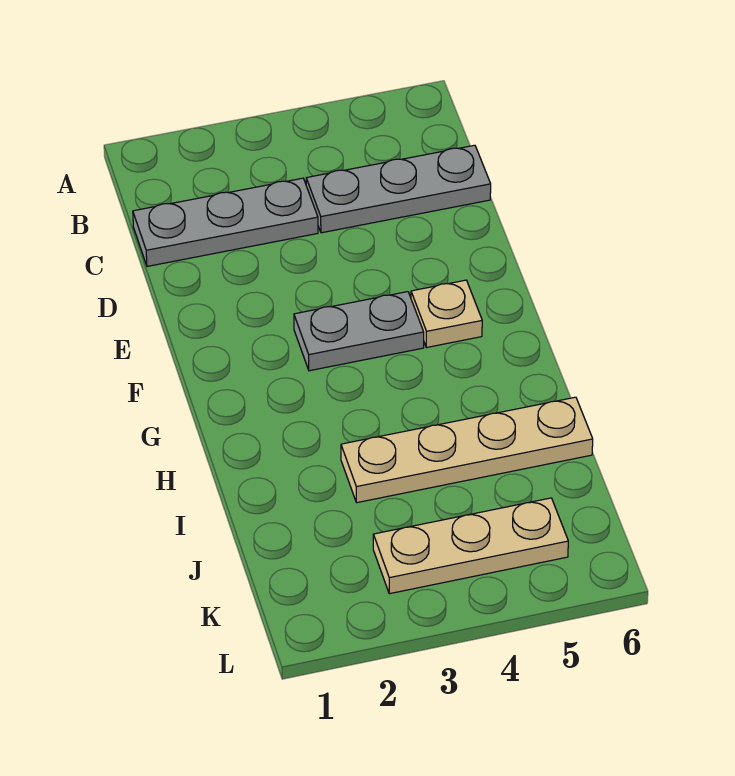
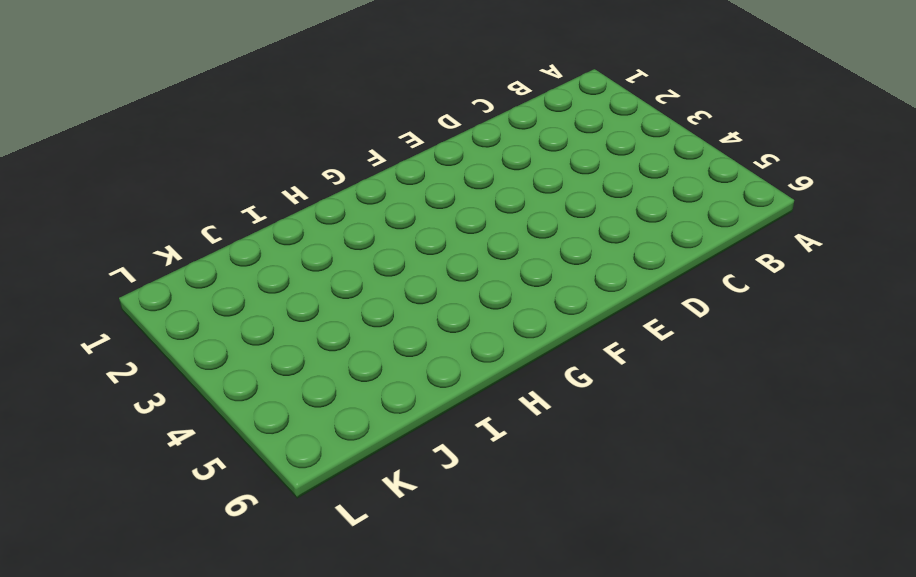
none -> grey 1x3 plate [133,178,318,266]
none -> grey 1x3 plate [306,145,491,233]

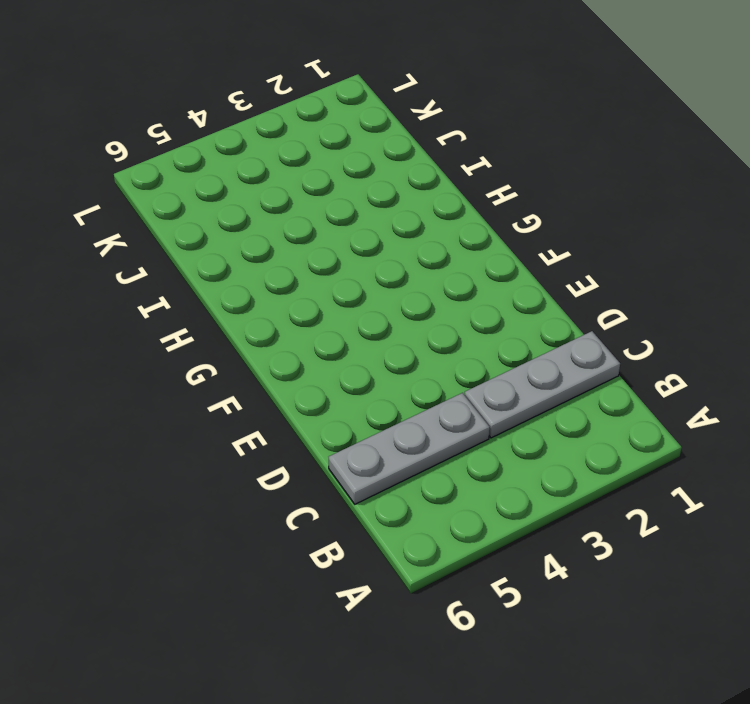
none -> grey 1x2 plate [294,292,424,371]
none -> tan 1x1 plate [411,280,482,348]

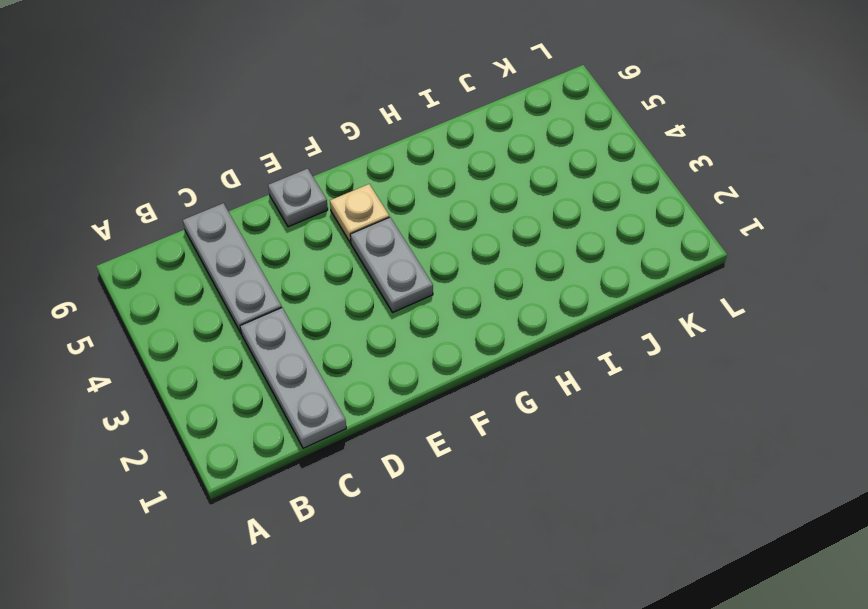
grey 1x1 plate [268,169,328,227] -> none
none -> tan 1x4 plate [341,397,593,503]
none -> tan 1x3 plate [373,498,568,594]

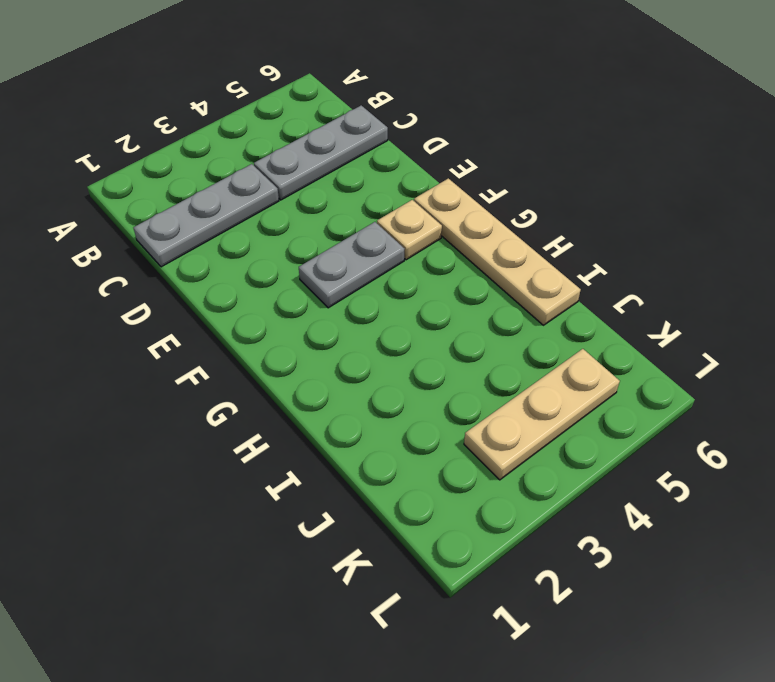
tan 1x4 plate [414,178,581,325] -> tan 1x4 plate turned to [341,397,593,503]

